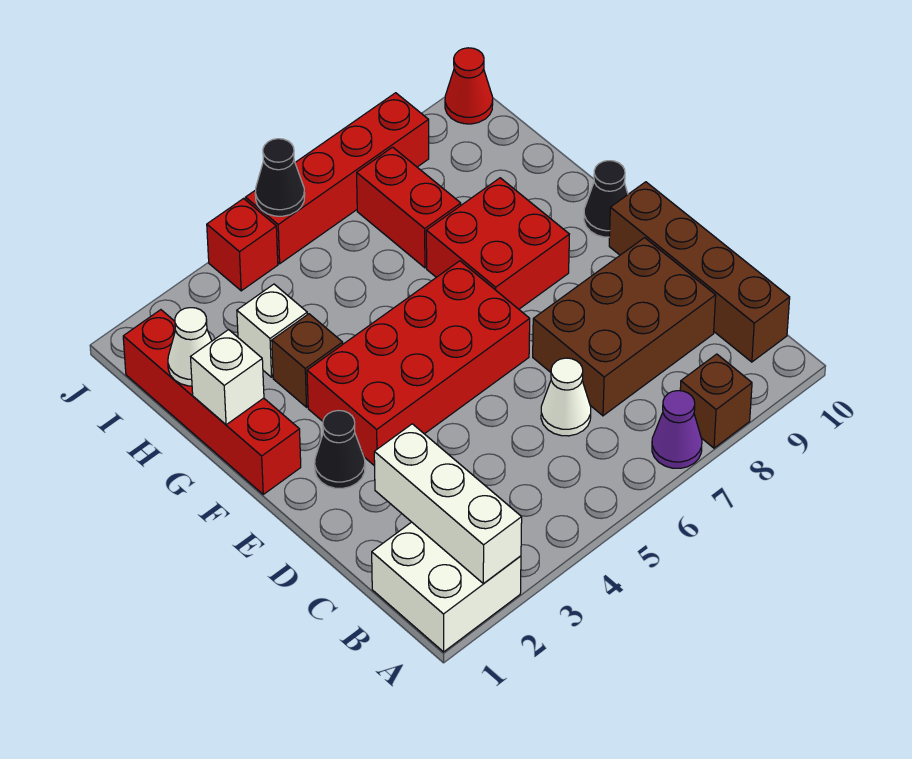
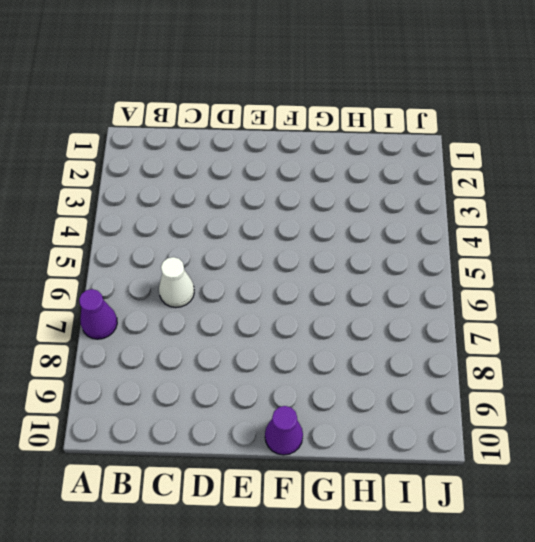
purple 1x1 cone [265,406,303,455] -> black 1x1 cone [584,161,628,237]
none -> white 2x2 brick [372,522,521,652]
none -> brown 1x1 brick [680,354,752,448]
none -> brown 1x4 brick [609,182,790,362]

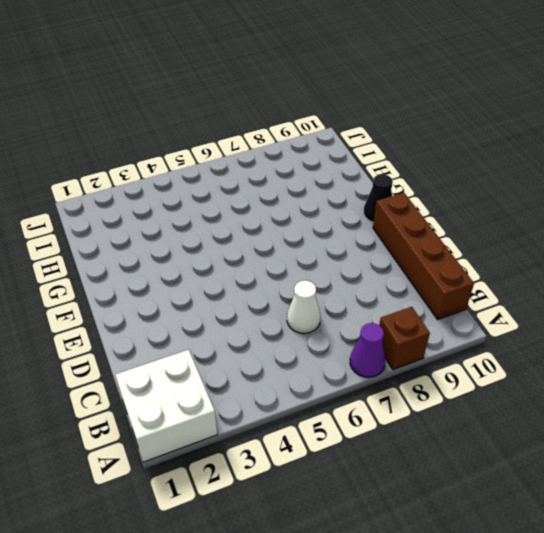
none -> brown 2x3 brick [533,238,716,416]
none -> black 1x1 cone [315,410,365,488]
none -> red 2x4 brick [307,261,530,466]

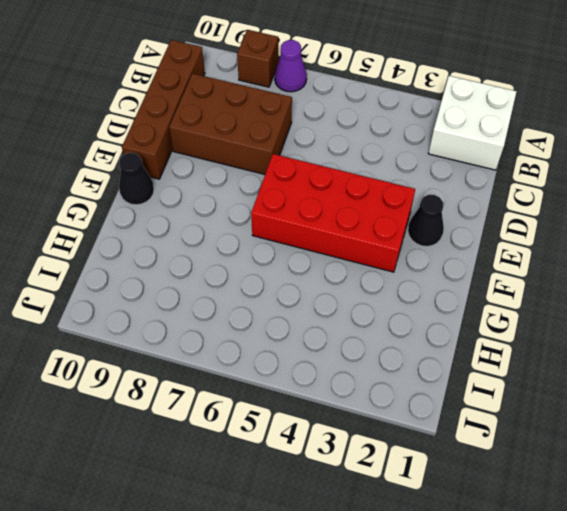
none -> white 1x1 cone [541,358,591,436]
none -> red 1x4 brick [123,310,301,494]
none -> red 2x2 brick [426,178,569,309]

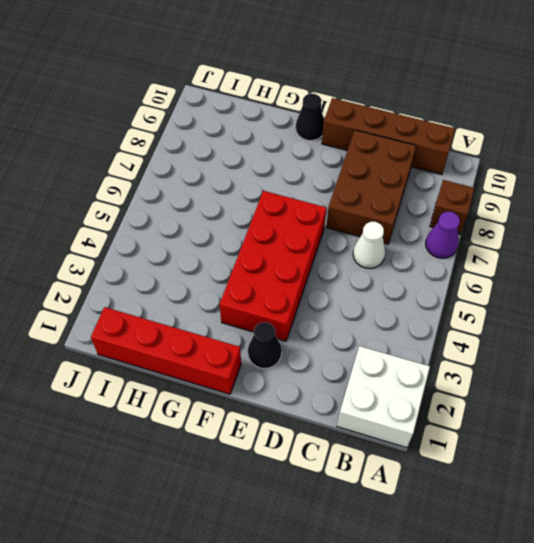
none -> red 2x2 brick [426,178,569,309]
none -> brown 1x1 brick [272,314,343,407]
none -> white 1x1 brick [237,284,307,377]

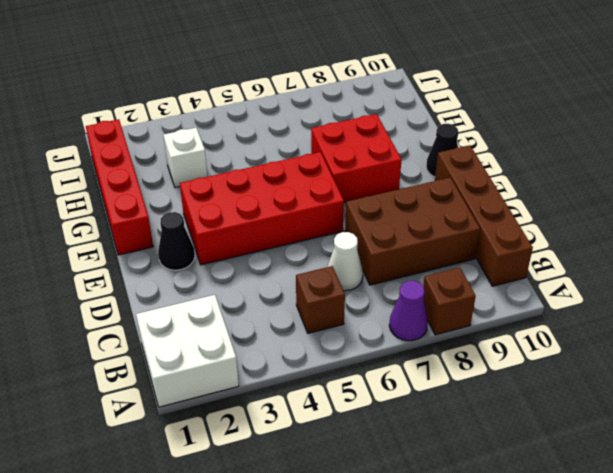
brown 1x1 brick [296,266,345,333] -> brown 1x1 brick moved to [272,314,343,407]
none -> red 1x2 brick [357,147,461,268]
none -> red 1x1 brick [207,199,278,291]
none -> red 1x4 brick [245,93,429,264]

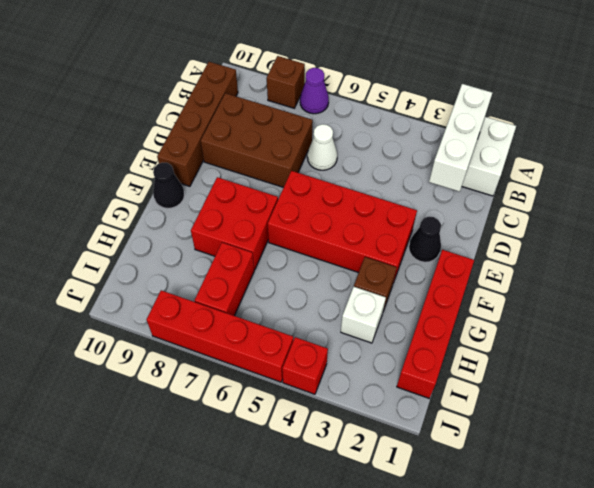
none -> red 1x1 cone [445,48,493,124]
none -> white 1x1 brick [191,330,264,425]
none -> white 1x1 cone [168,308,212,386]

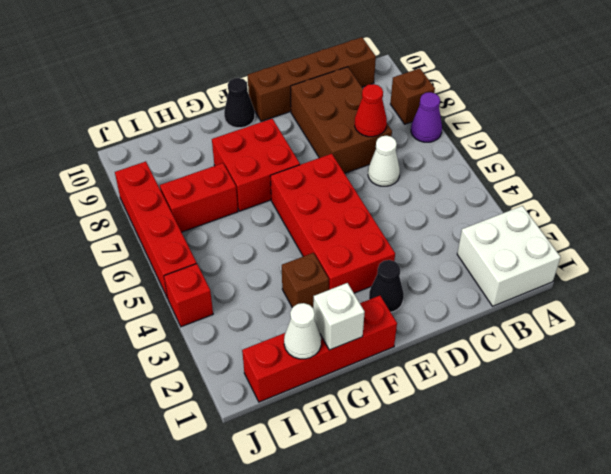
red 1x1 cone [355,84,387,137] -> red 1x1 cone moved to [445,48,493,124]
none -> white 1x1 brick [237,284,307,377]
none -> white 1x3 brick [374,424,522,583]
none -> black 1x1 cone [255,139,305,216]

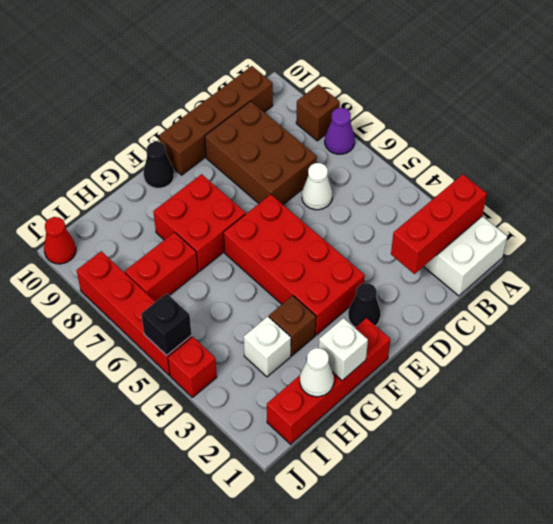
red 1x3 brick [391,174,487,274] -> white 1x3 brick [374,424,522,583]
black 1x1 brick [141,293,191,356] -> black 1x1 cone [255,139,305,216]

